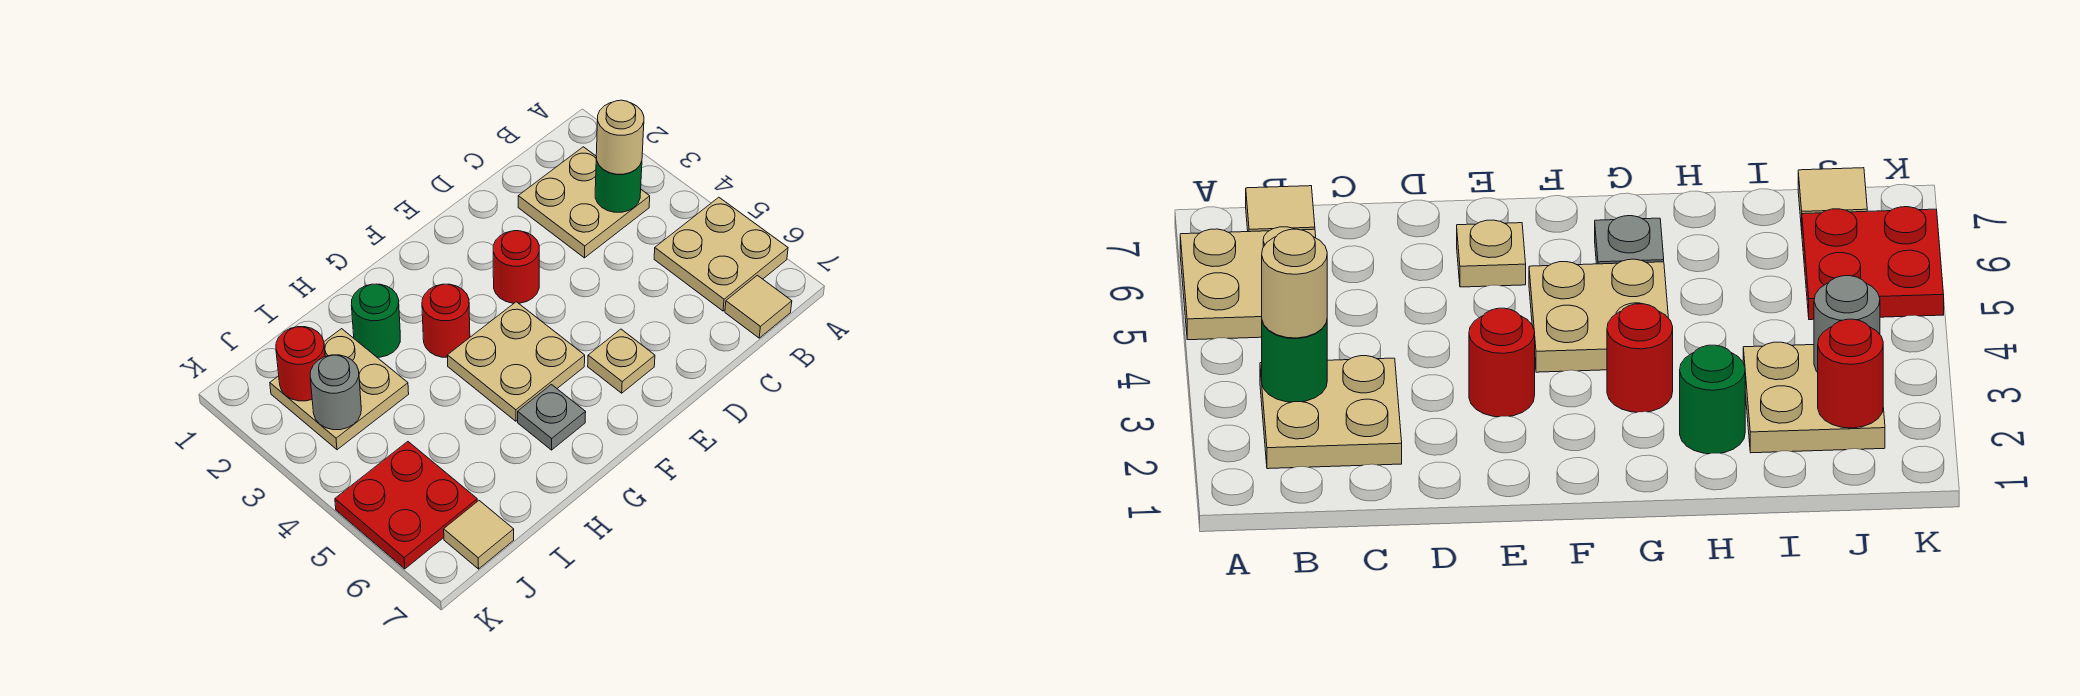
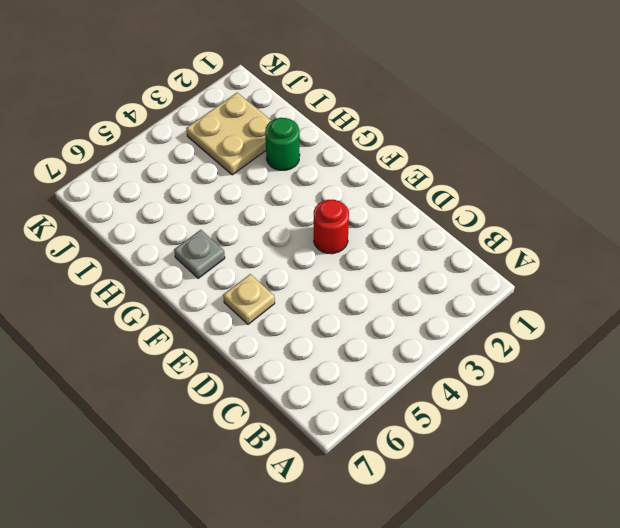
none -> tan 2x2 plate [654,197,788,311]
none -> tan 2x2 plate [518,147,650,258]
none -> tan 1x1 tile [725,275,792,338]

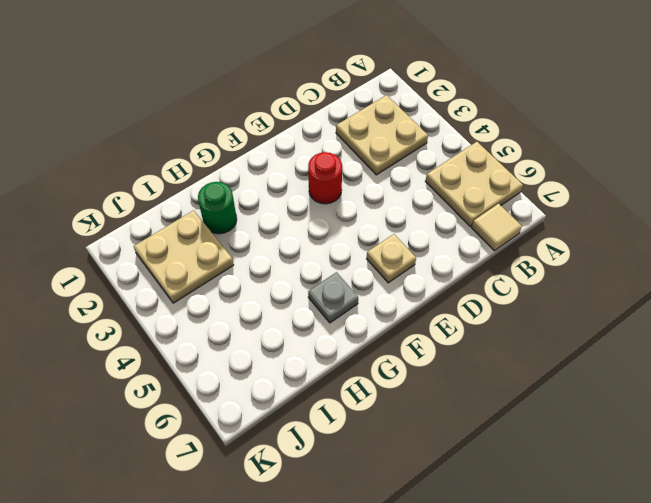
none -> tan 2x2 plate [447,302,585,421]
none -> red 1x1 round brick [422,284,470,357]
none -> red 2x2 plate [335,442,477,569]

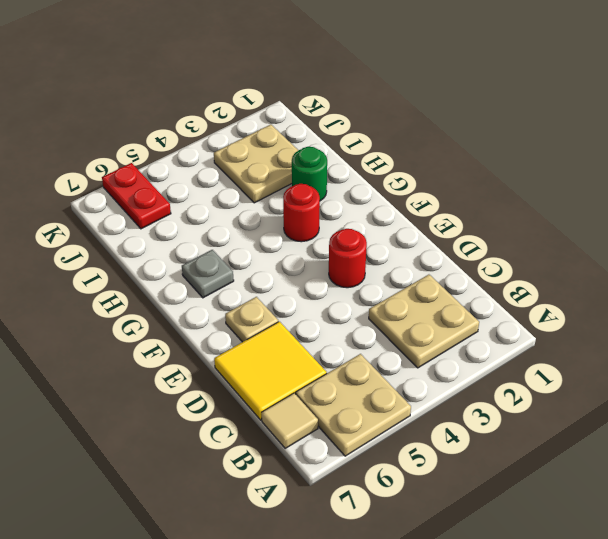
yellow 2x2 tile [214,322,327,420] -> none
red 1x2 plate [102,163,171,229] -> red 2x2 plate [335,442,477,569]
none -> tan 2x2 plate [447,302,585,421]
none -> tan 1x1 tile [444,501,514,569]
none -> green 1x1 round brick [595,158,642,212]

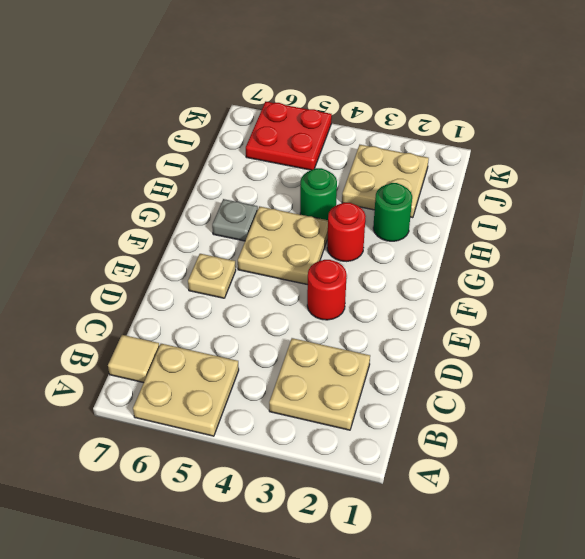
green 1x1 round brick [300,168,337,220] -> green 1x1 round brick moved to [595,158,642,212]
none -> tan 1x1 tile [444,501,514,569]
none -> red 1x1 round brick [276,327,325,401]
none -> grey 1x1 round brick [310,355,361,430]

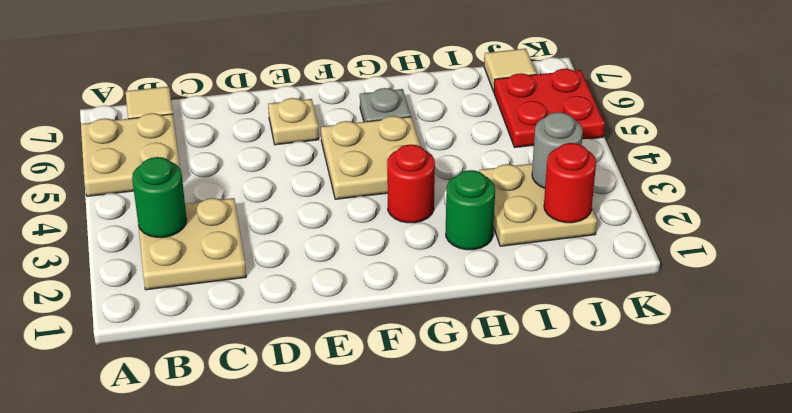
none -> red 1x1 round brick [493,231,539,303]
none -> tan 1x1 round brick [596,100,644,174]

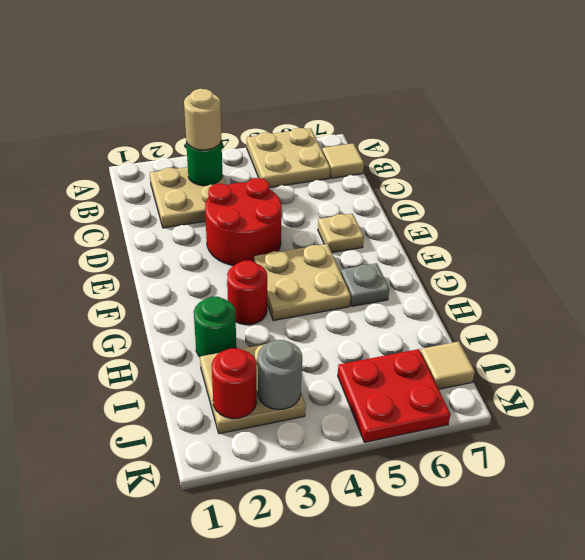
red 2x2 round brick [205,178,282,266] -> red 1x1 round brick [493,231,539,303]

